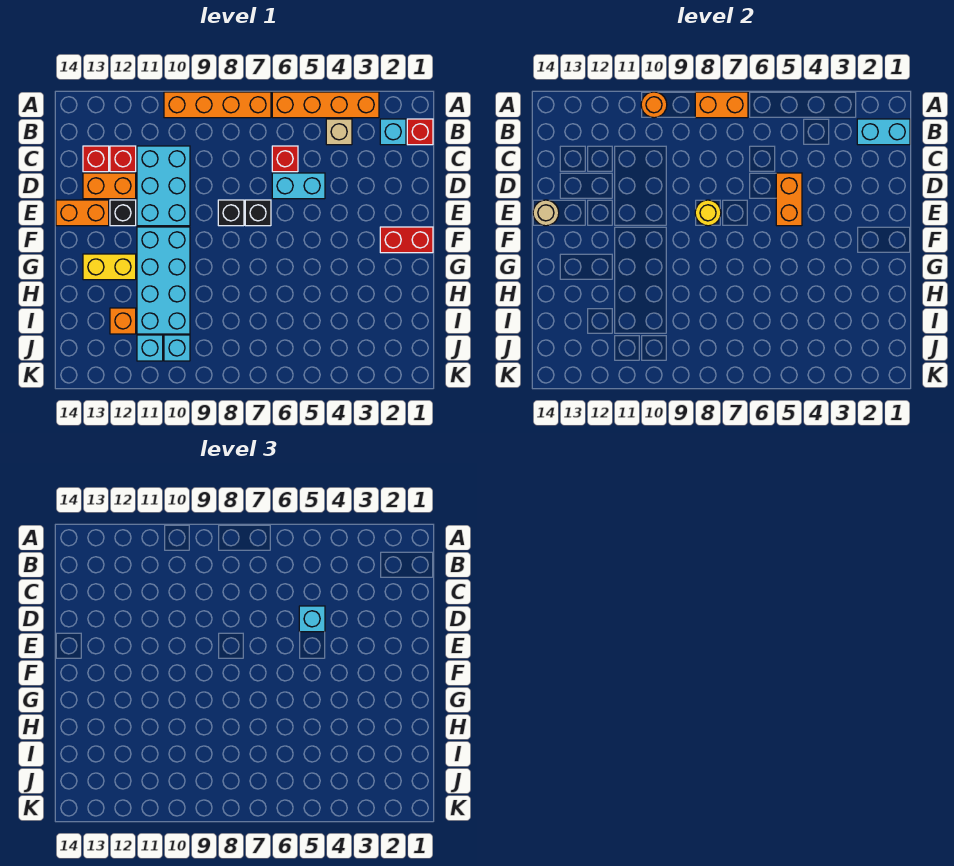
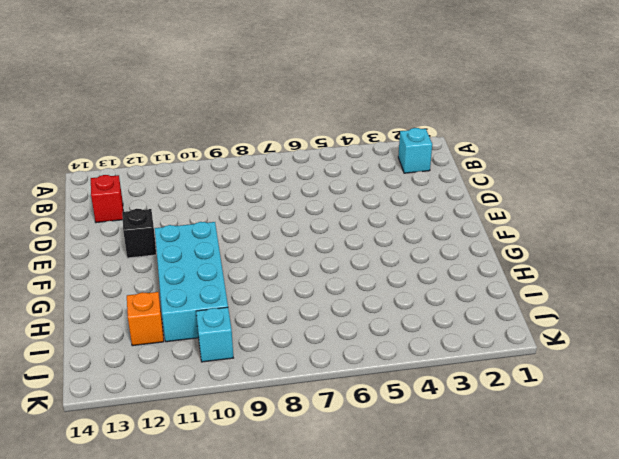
none -> orange 1x4 brick [272,92,379,118]
none -> orange 1x4 brick [164,92,271,118]
none -> red 1x1 brick [407,119,433,145]

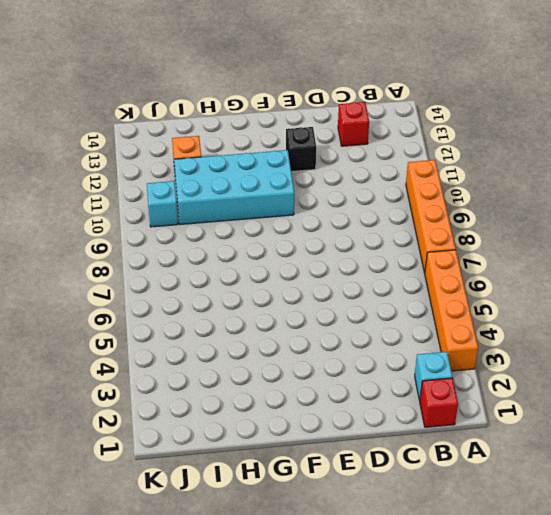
none -> tan 1x1 brick [326,119,352,145]
none -> red 1x1 brick [272,146,298,172]
none -> cyan 2x3 brick [137,146,190,226]

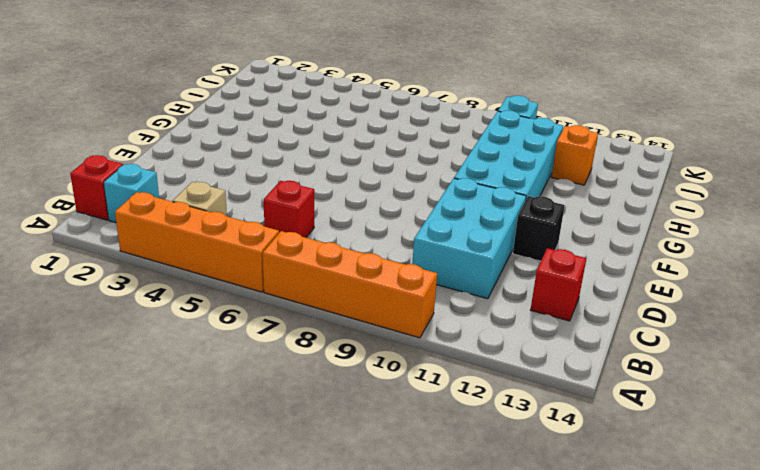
none -> red 1x1 brick [110,146,136,172]
none -> cyan 1x2 brick [272,173,325,199]
none -> orange 1x2 brick [83,173,136,199]

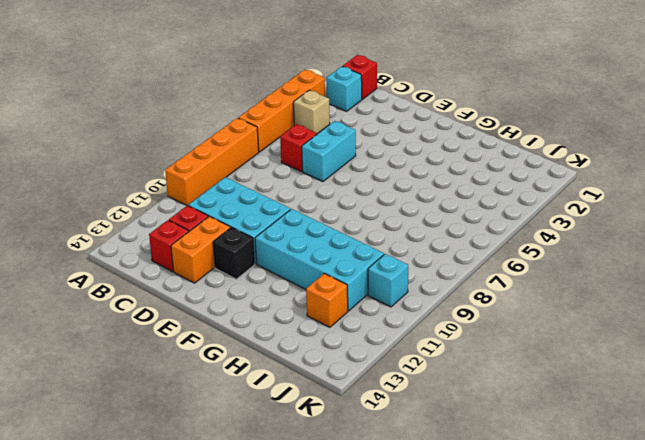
none -> black 1x1 brick [245,200,271,226]
none -> black 1x1 brick [218,200,244,226]
none -> orange 1x2 brick [56,200,109,226]

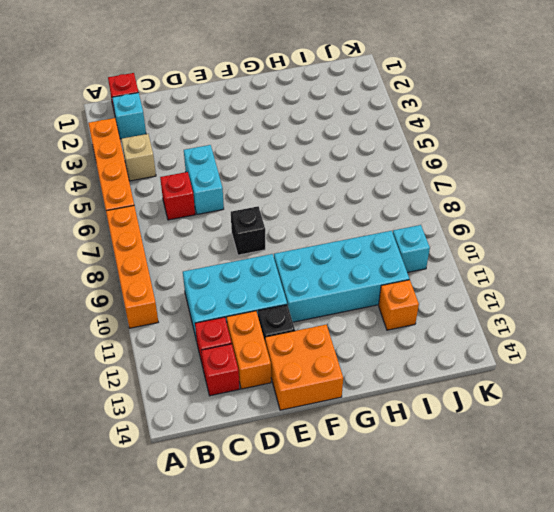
orange 2x2 brick [265,325,343,410] -> orange 1x2 brick [56,200,109,226]
none -> black 1x1 brick [245,200,271,226]
none -> red 1x2 brick [380,227,433,253]
none -> yellow 1x2 brick [83,254,136,280]

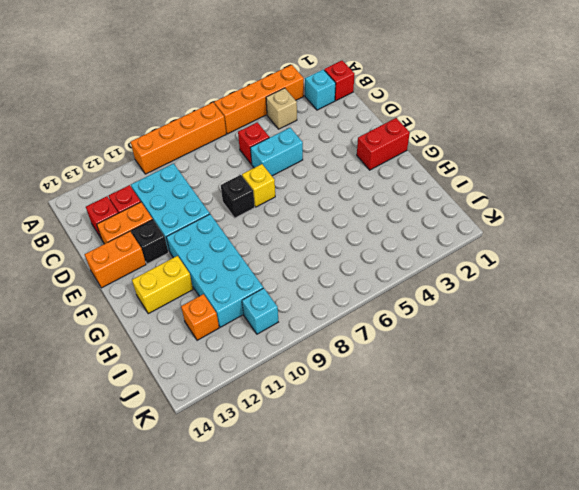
yellow 1x1 brick [242,164,275,207] -> black 1x1 brick [245,200,271,226]
none -> cyan 1x1 brick [137,335,163,361]
none -> orange 1x2 brick [695,92,748,118]
none -> orange 1x1 round brick [641,92,667,118]

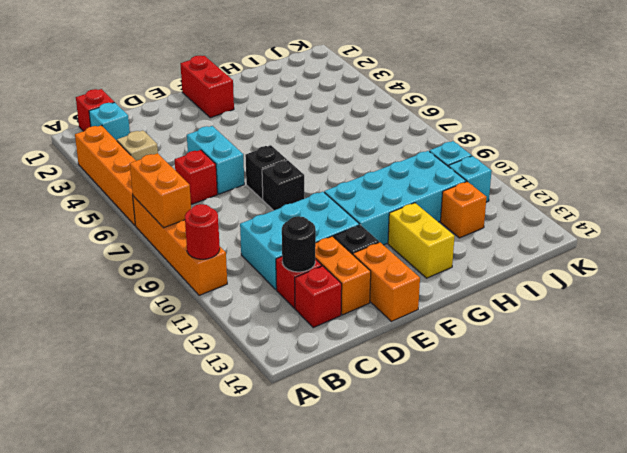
red 1x1 round brick [185,204,220,259] -> orange 1x1 round brick [641,92,667,118]
black 1x1 round brick [282,216,316,272] -> none
none -> cyan 1x2 brick [857,119,910,145]
none -> orange 1x2 brick [776,173,802,226]
none -> yellow 1x1 round brick [695,200,721,226]

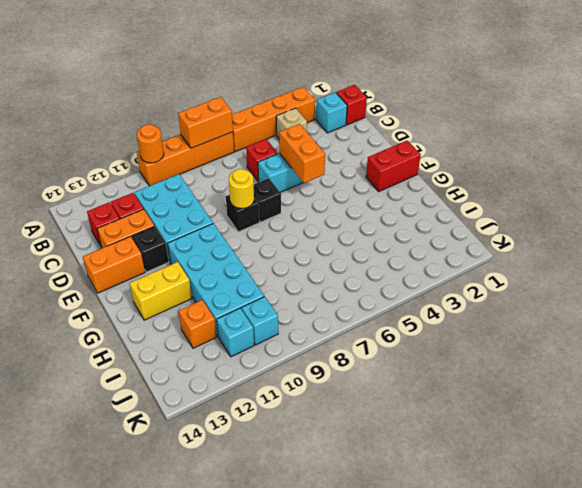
none -> cyan 1x2 brick [857,119,910,145]
none -> tan 1x1 round brick [533,200,559,226]
none -> cyan 1x1 brick [299,606,325,632]

